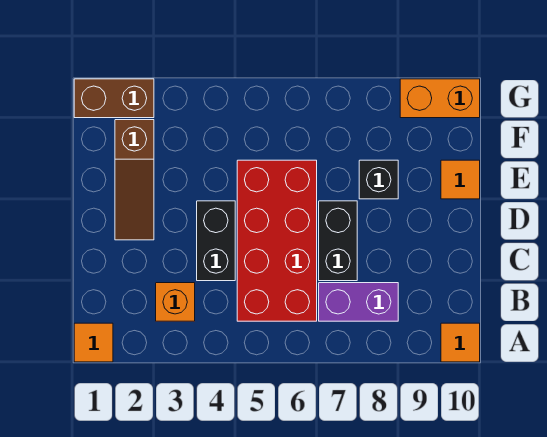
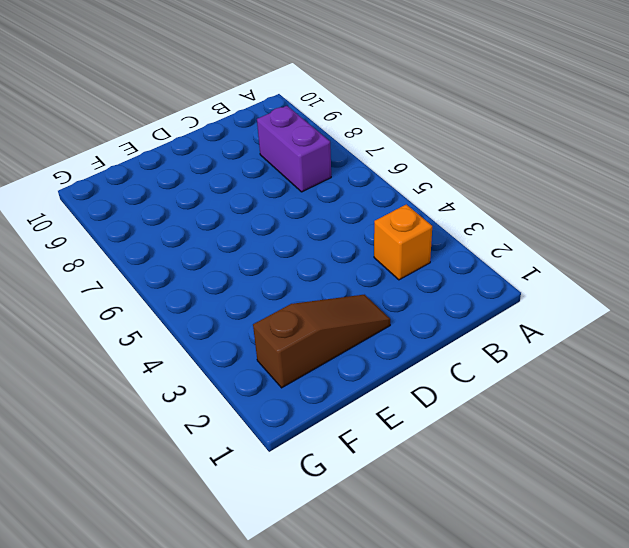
none -> orange 1x1 tile [74,323,113,362]
none -> orange 1x1 tile [441,323,480,362]
none -> red 2x4 brick [237,160,317,321]

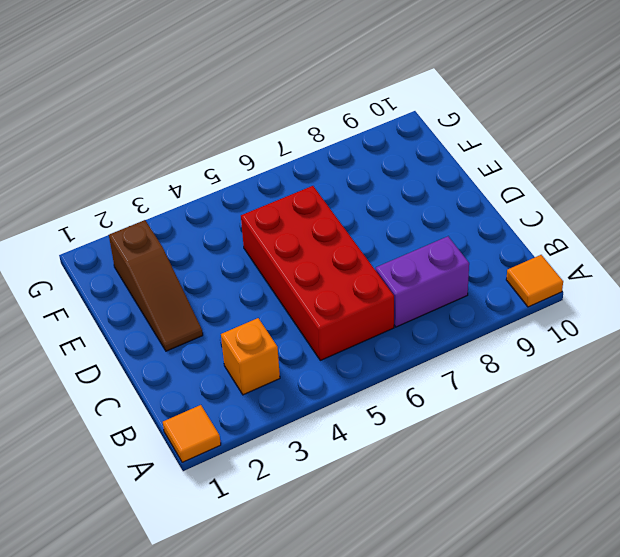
none -> black 1x2 brick [197,201,235,281]
none -> black 1x2 brick [319,201,357,281]
none -> black 1x1 brick [359,160,398,199]

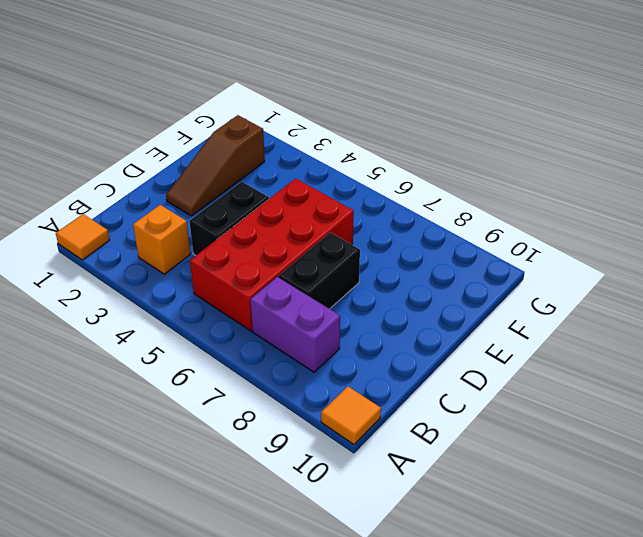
none -> black 1x1 brick [359,160,398,199]
none -> orange 1x1 tile [441,160,480,199]
none -> brown 1x2 brick [74,79,154,118]

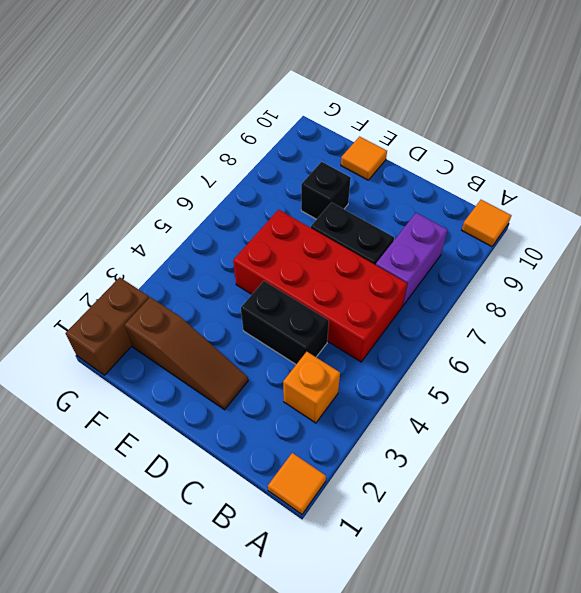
none -> orange 1x2 brick [400,79,480,118]

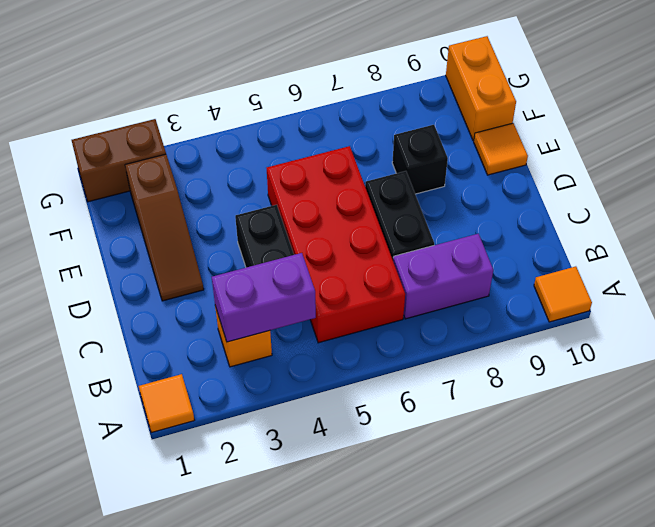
purple 1x2 brick [212,253,316,342] -> none
orange 1x2 brick [446,36,516,141] -> orange 1x2 brick turned to [400,79,480,118]

